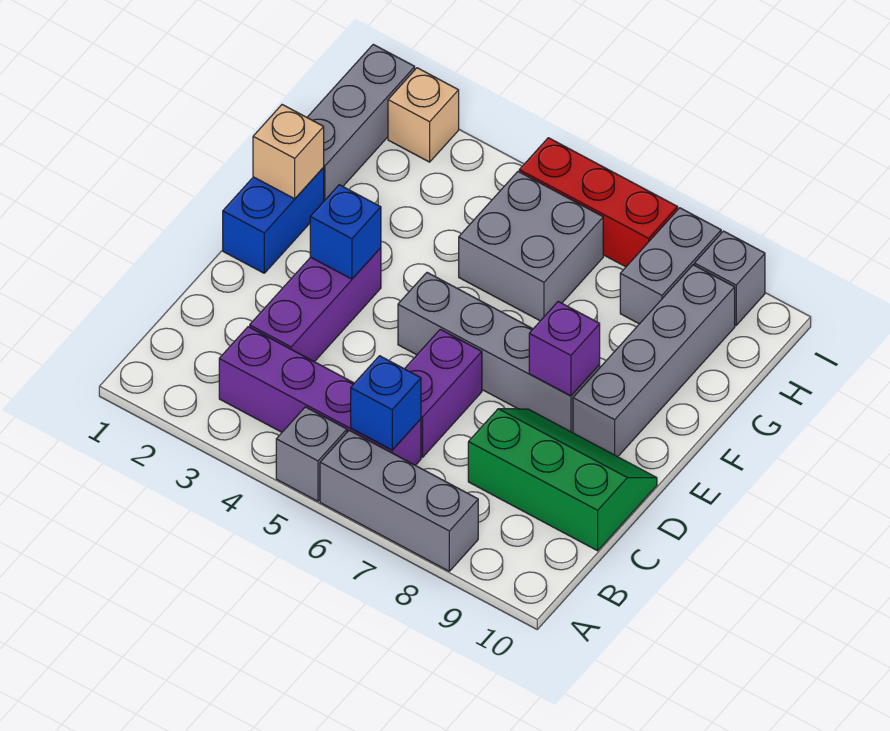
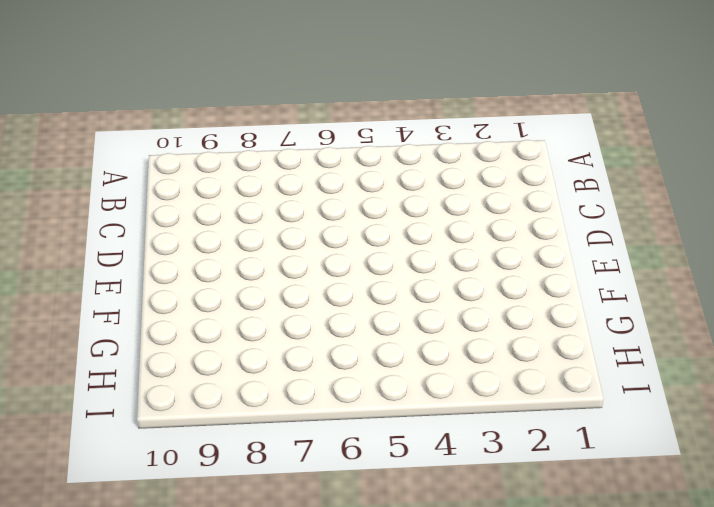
none -> grey 1x1 brick [276,407,347,501]
none -> grey 1x3 brick [320,430,478,571]
none -> purple 1x4 brick [219,327,421,465]

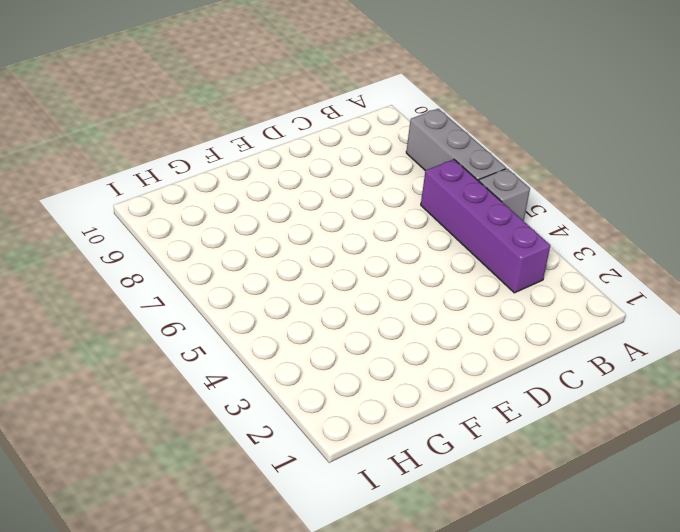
none -> purple 1x3 brick [250,248,381,362]
none -> purple 1x2 brick [405,329,482,457]
none -> green 2x3 slope [468,409,657,551]

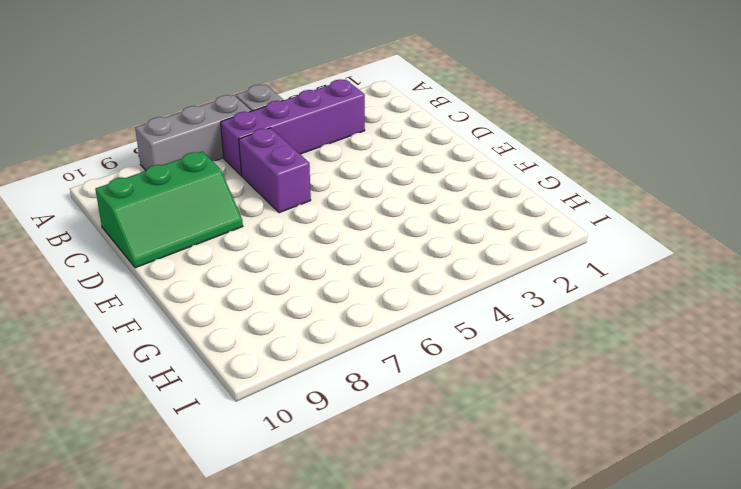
none -> purple 1x3 brick [250,248,381,362]
none -> blue 1x2 brick [223,168,324,273]
none -> grey 1x4 brick [398,273,600,433]

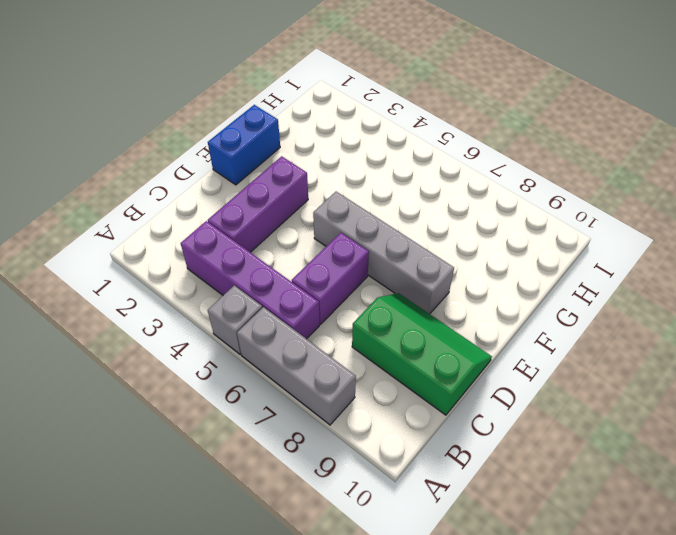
none -> grey 1x4 brick [573,265,735,457]
none -> grey 1x3 brick [307,44,415,201]
none -> grey 2x2 brick [459,172,603,321]

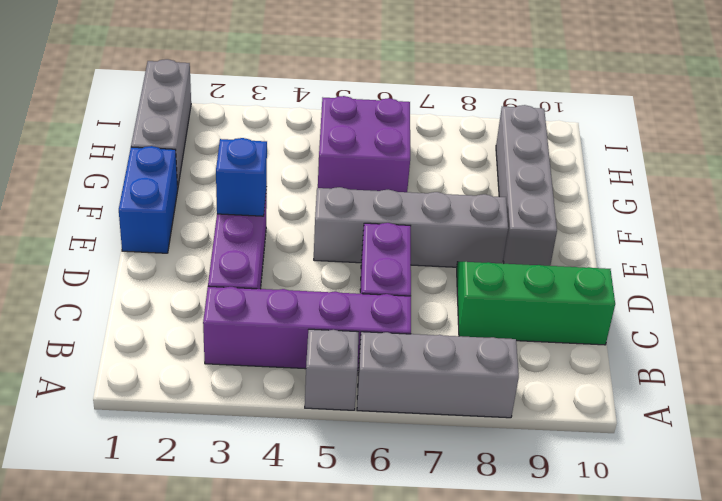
purple 2x2 brick [318,96,410,192] -> grey 2x2 brick [459,172,603,321]
none -> grey 1x2 brick [620,208,721,324]
none -> tan 1x1 brick [388,68,459,162]
none -> red 1x3 brick [519,138,678,267]

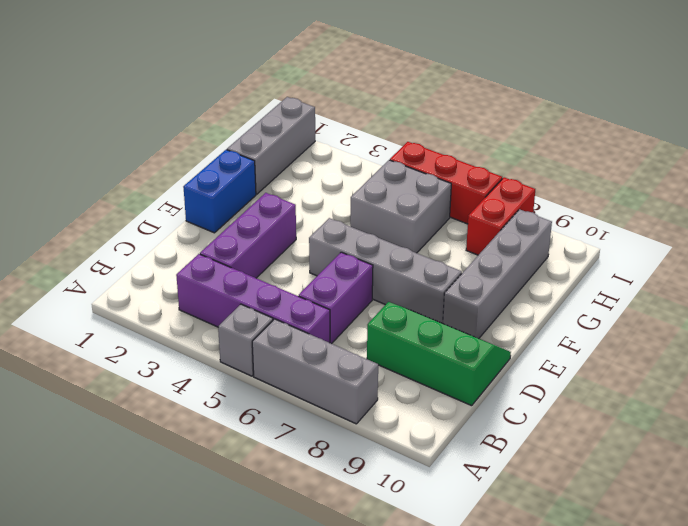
red 1x2 brick [466,177,535,255] -> grey 1x2 brick [620,208,721,324]
none -> tan 1x1 brick [388,68,459,162]
none -> grey 1x1 brick [695,231,765,325]
none -> blue 1x1 brick [351,356,421,450]

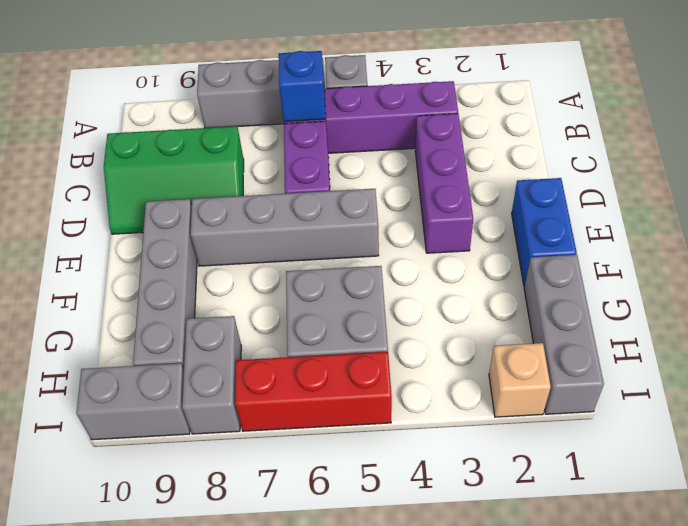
grey 1x2 brick [76,363,190,440] -> grey 1x1 brick [695,231,765,325]
none -> blue 1x1 brick [310,185,381,279]
none -> purple 1x1 brick [529,302,600,396]
none -> tan 1x1 brick [253,105,324,199]

